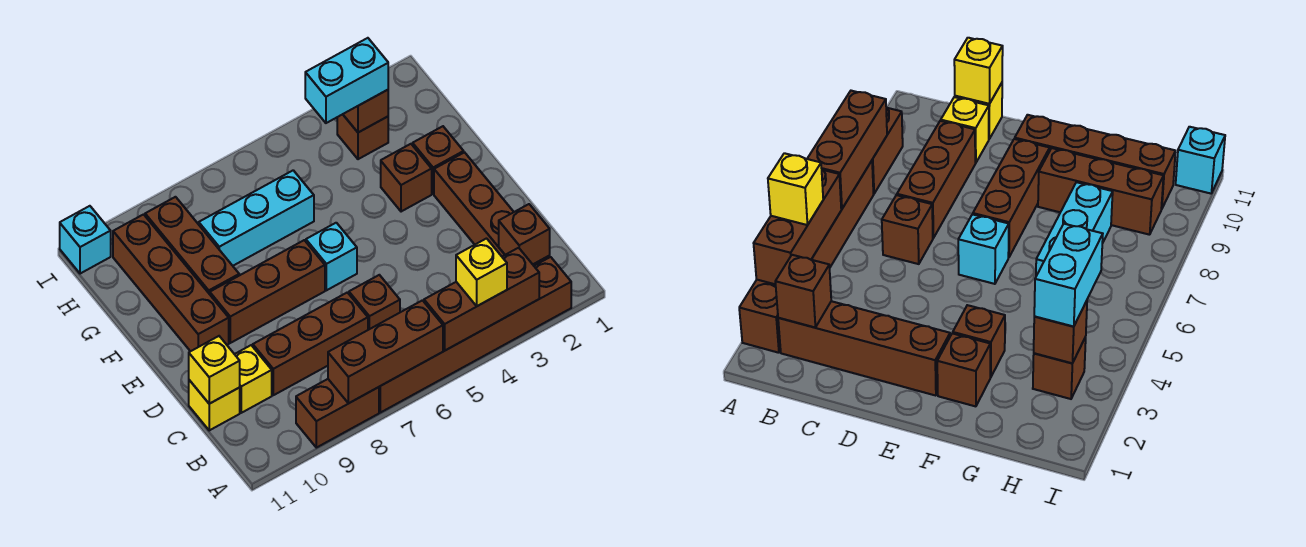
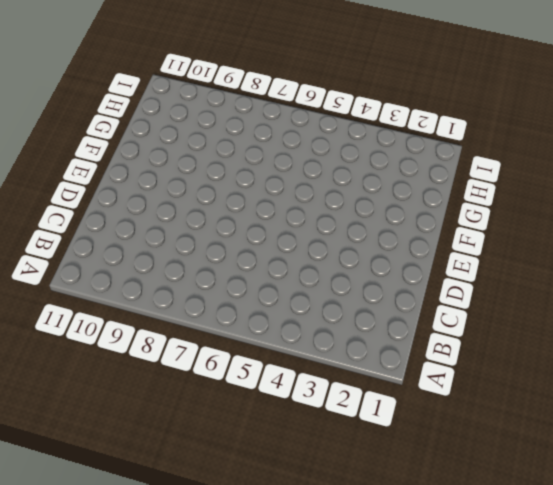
none -> brown 1x6 brick [379,257,571,413]
none -> brown 1x2 brick [296,379,379,448]
none -> brown 1x4 brick [434,152,550,266]

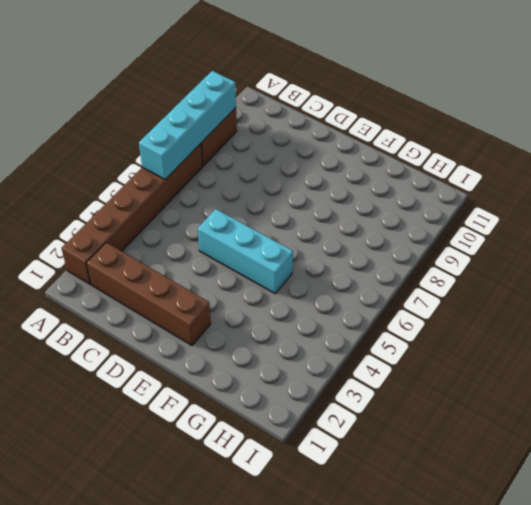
cyan 1x4 brick [139,71,236,179] -> brown 1x3 brick [328,300,443,403]
cyan 1x3 brick [198,209,293,293] -> cyan 1x3 brick turned to [199,170,314,266]
none -> brown 1x1 brick [349,275,400,330]
none -> brown 1x3 brick [253,292,368,395]
none -> yellow 1x1 brick [235,345,272,413]

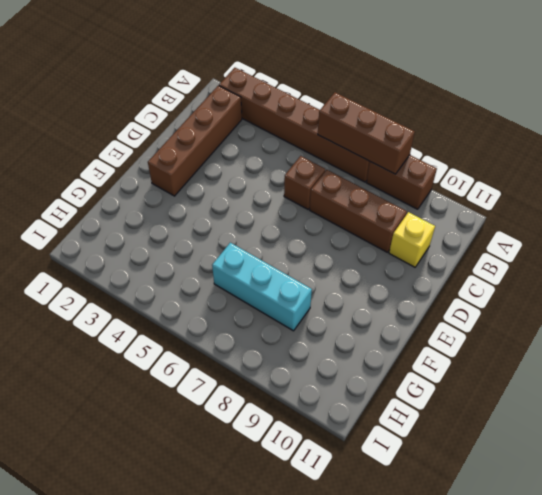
none -> yellow 1x1 brick [189,380,240,430]
none -> cyan 1x1 brick [306,223,357,290]
none -> brown 1x3 brick [210,240,325,343]

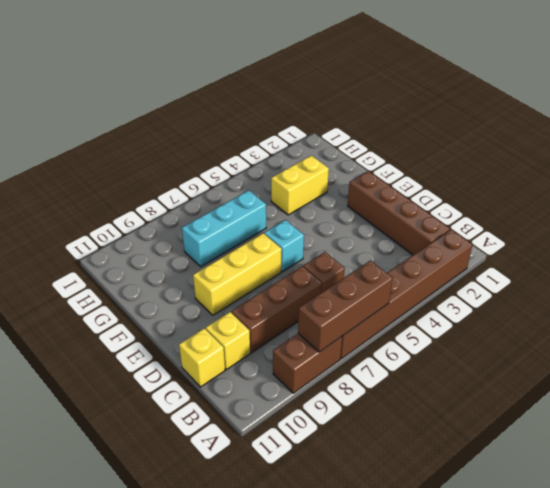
yellow 1x3 brick [193,233,282,315] -> brown 1x3 brick [210,240,325,343]
yellow 1x2 brick [271,155,329,215] -> none
none -> brown 1x4 brick [113,215,229,351]
none -> brown 1x1 brick [413,126,464,194]
none -> brown 1x1 brick [381,144,432,212]

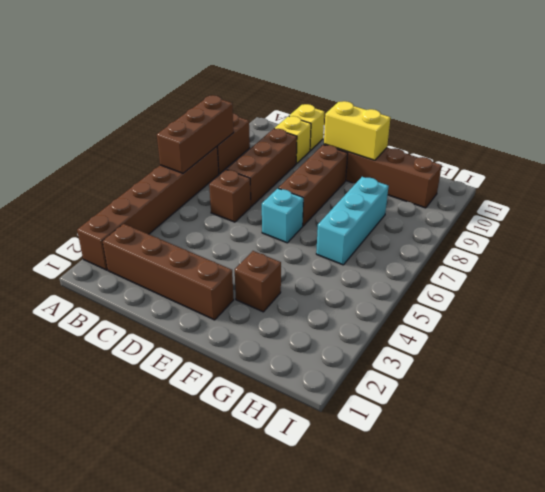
yellow 1x2 brick [324,101,391,160] -> none
none -> brown 1x1 brick [413,126,464,194]
none -> brown 1x3 brick [145,197,239,294]
none -> brown 1x1 brick [337,114,388,159]

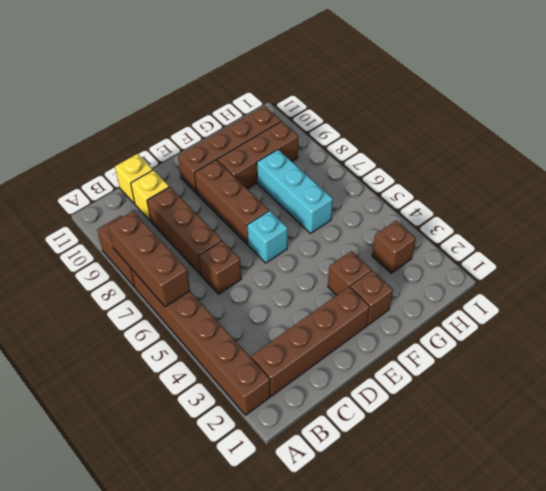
none -> cyan 1x1 brick [60,206,111,274]
none -> brown 1x3 brick [424,248,539,350]
none -> brown 1x1 brick [499,204,550,264]

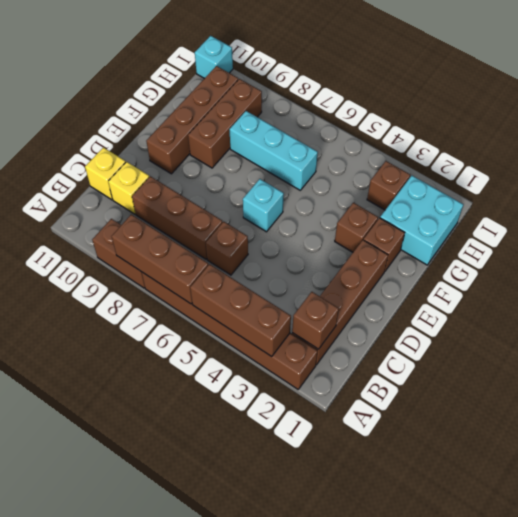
cyan 2x2 brick [380,176,464,265] -> none
none -> brown 1x3 brick [210,240,325,343]
none -> yellow 1x1 brick [189,336,240,404]
none -> brown 1x1 brick [343,90,388,133]

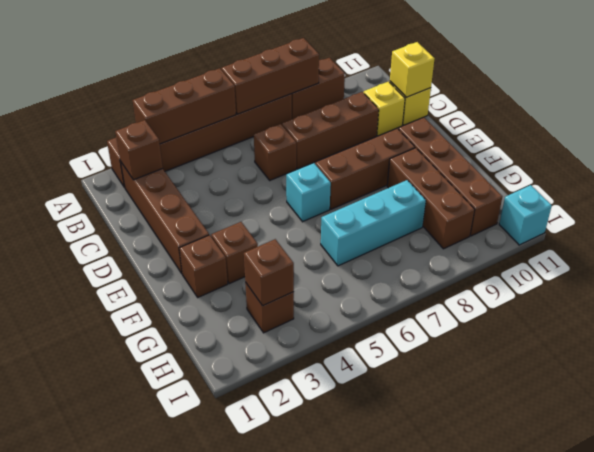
none -> yellow 1x1 brick [456,239,507,306]
none -> cyan 1x2 brick [305,38,388,123]

